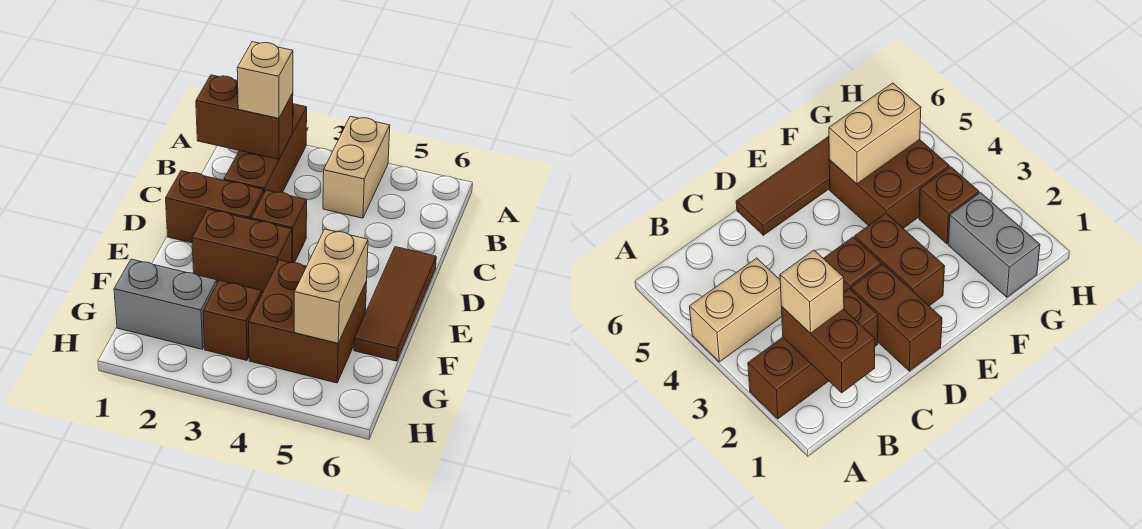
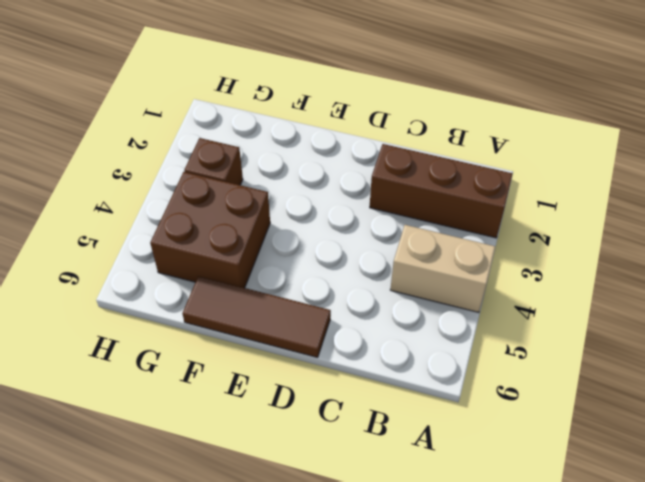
none -> brown 1x2 brick [166,171,264,243]
none -> brown 1x1 brick [251,190,307,263]
none -> brown 1x2 brick [192,209,292,293]

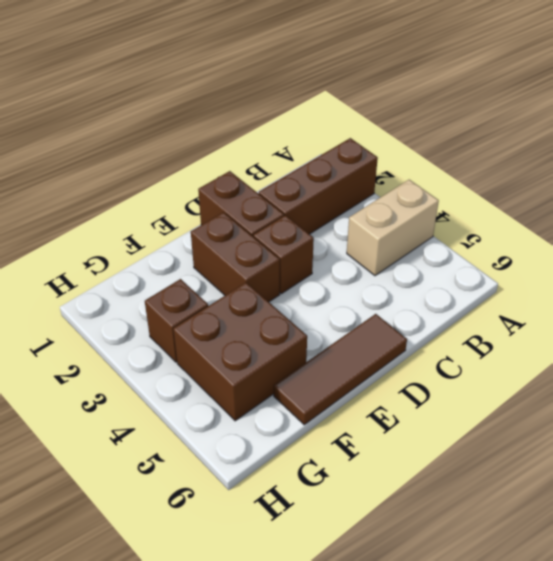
none -> grey 1x2 brick [114,259,217,349]
none -> brown 1x2 brick [196,75,293,159]
none -> tan 1x2 brick [294,229,368,343]

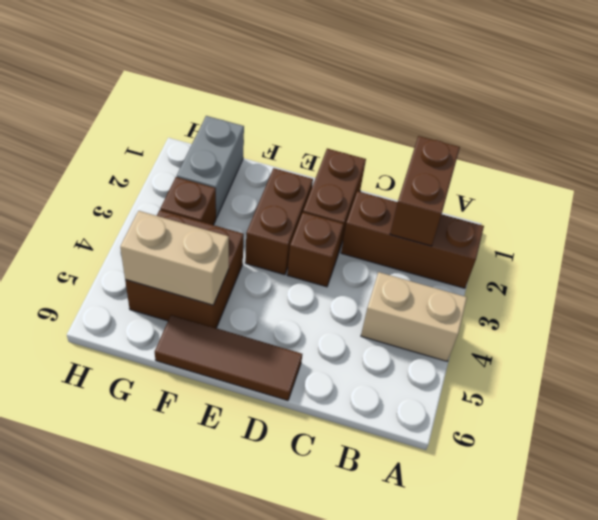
none -> tan 1x1 brick [237,42,293,118]

